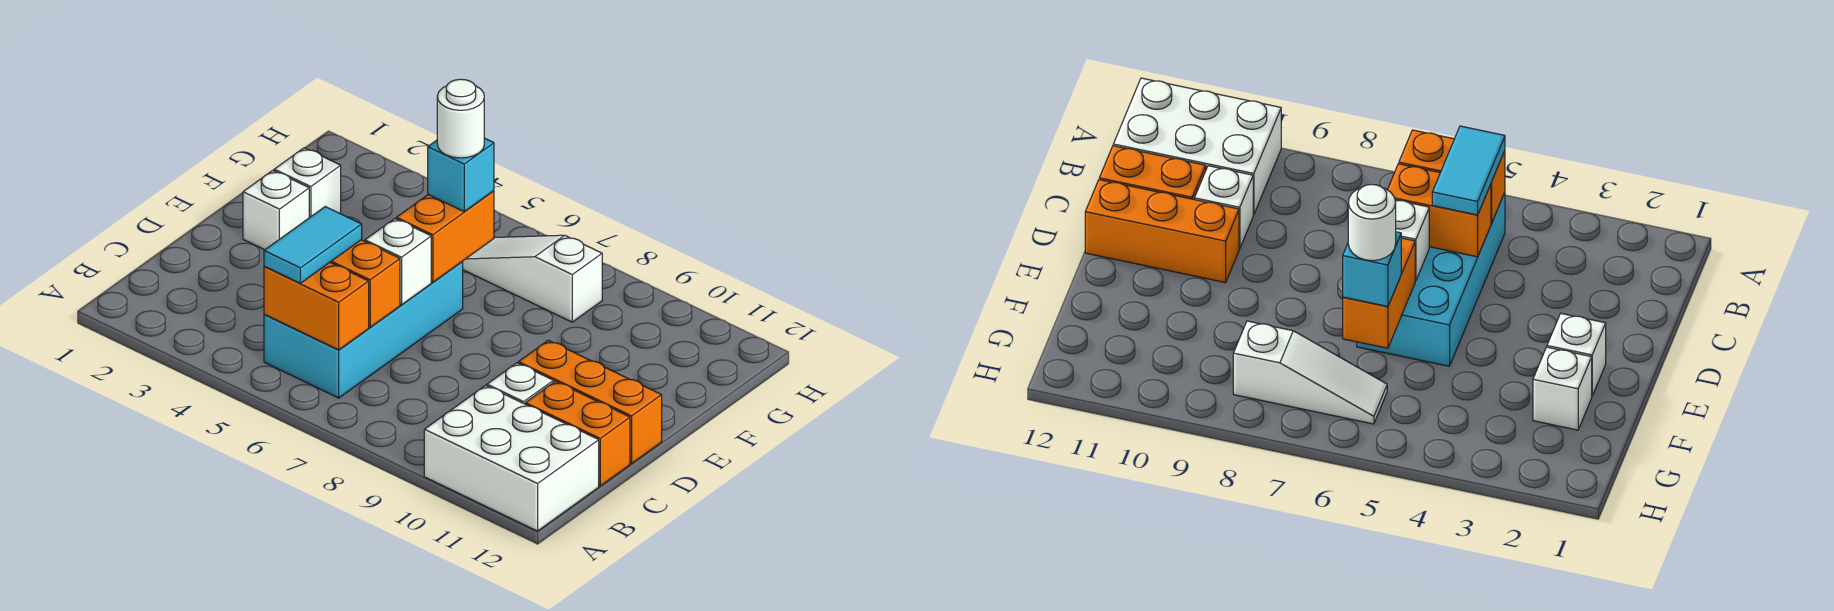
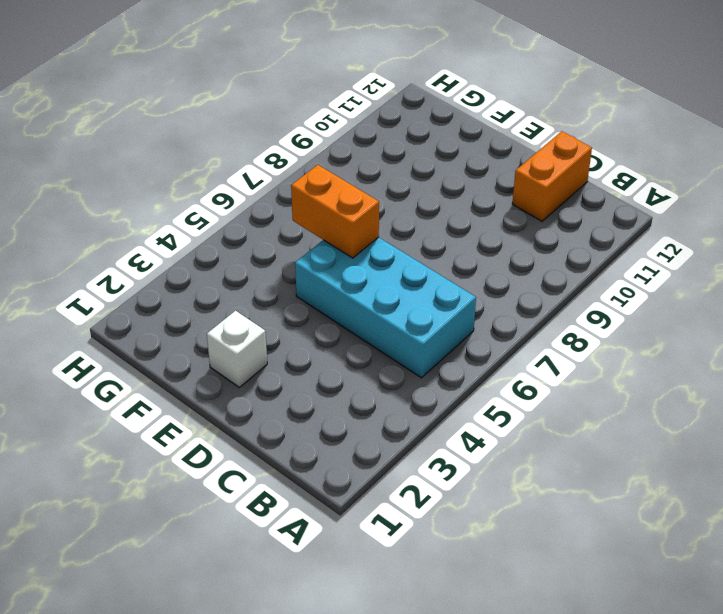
none -> white 2x3 brick [424,385,599,531]
none -> white 1x1 brick [487,363,553,404]
none -> orange 1x3 brick [518,340,662,463]

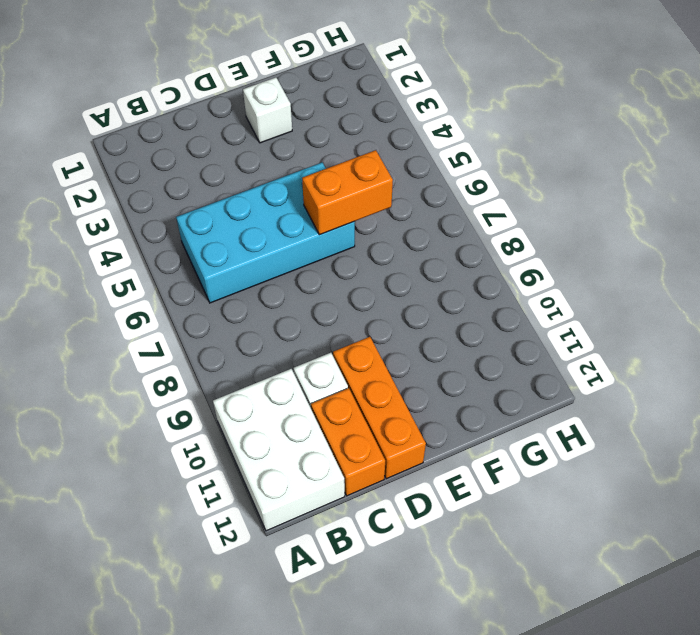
none -> white 1x1 brick [274,148,341,218]
none -> white 1x3 slope [463,235,602,322]
none -> orange 1x2 brick [264,263,369,350]

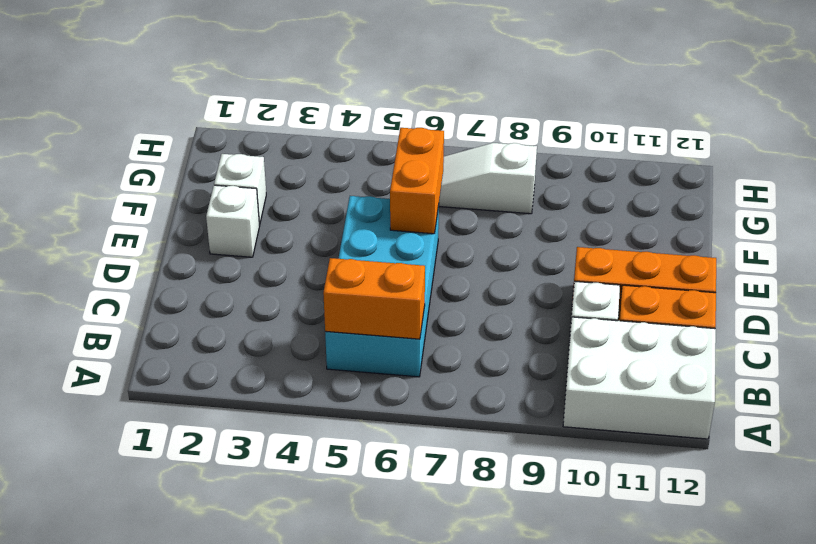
none -> orange 1x2 brick [330,240,400,327]
none -> white 1x1 brick [365,219,431,305]
none -> cyan 1x2 tile [264,207,362,283]

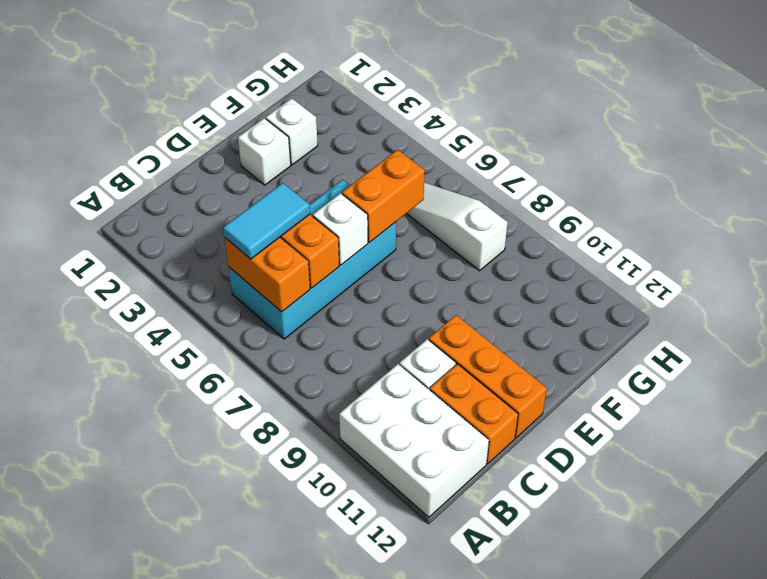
none -> cyan 1x1 brick [428,138,494,211]
none -> white 1x1 round brick [437,79,484,158]

